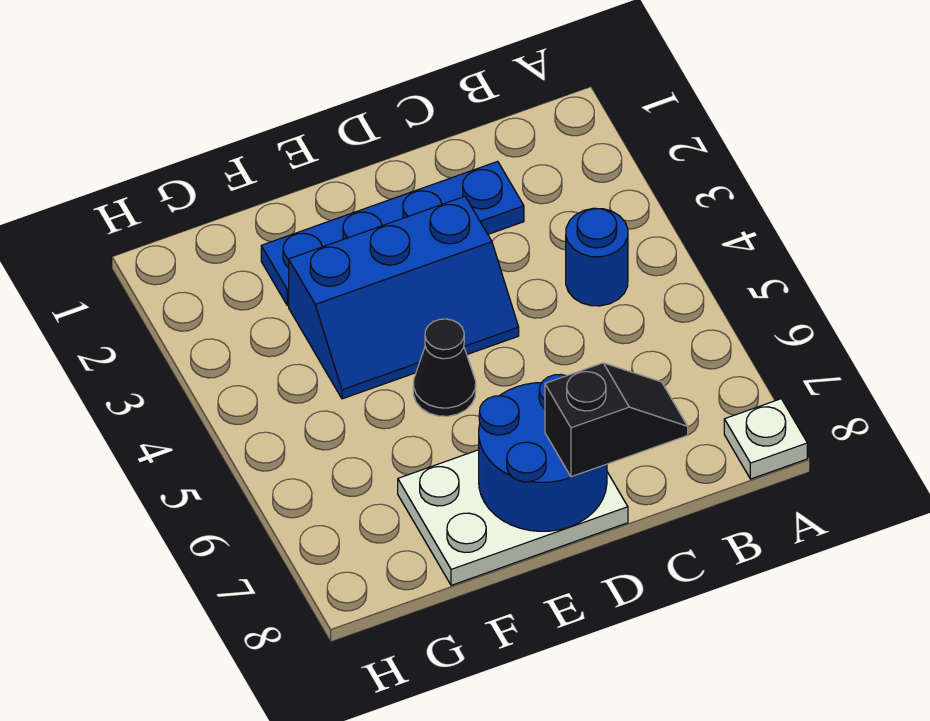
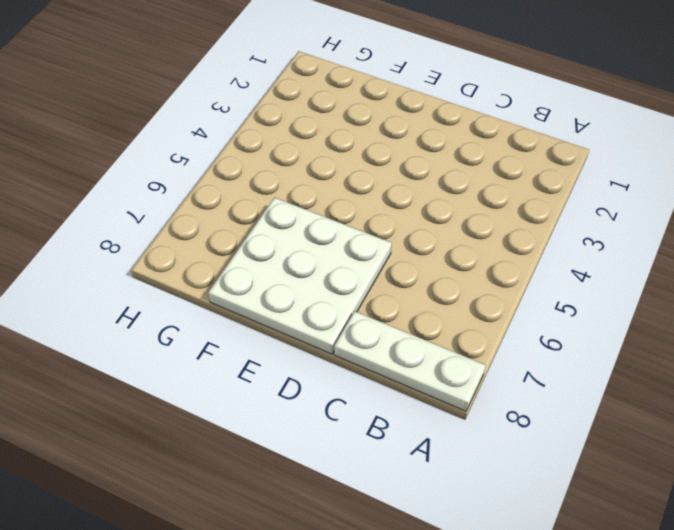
white 1x3 plate [334,311,486,411] -> white 1x1 plate [724,399,807,479]
white 3x3 plate [208,198,392,354] -> white 2x3 plate [398,450,628,585]
none -> blue 1x1 round brick [566,208,628,306]
none -> blue 1x4 plate [261,161,524,306]

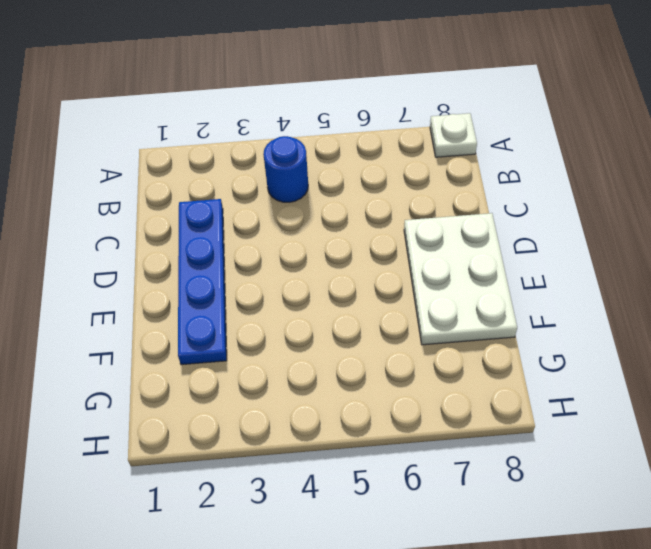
none -> blue 2x3 slope [289,197,519,399]
none -> black 1x1 cone [413,319,476,416]

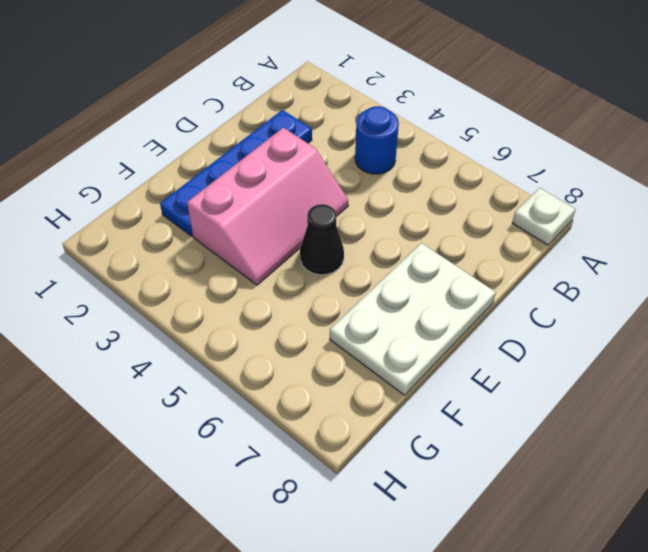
pink 2x3 slope [187,128,348,285] -> blue 2x3 slope [289,197,519,399]
none -> blue 2x2 round brick [479,374,607,531]
none -> black 1x2 slope [545,363,688,477]

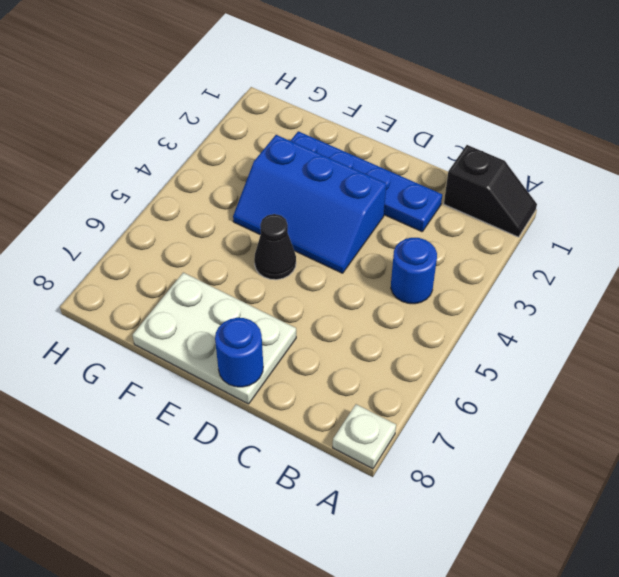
black 1x2 slope [444,145,537,237] -> black 1x2 slope moved to [545,363,688,477]
blue 1x1 round brick [215,318,263,387] -> blue 2x2 round brick [479,374,607,531]

